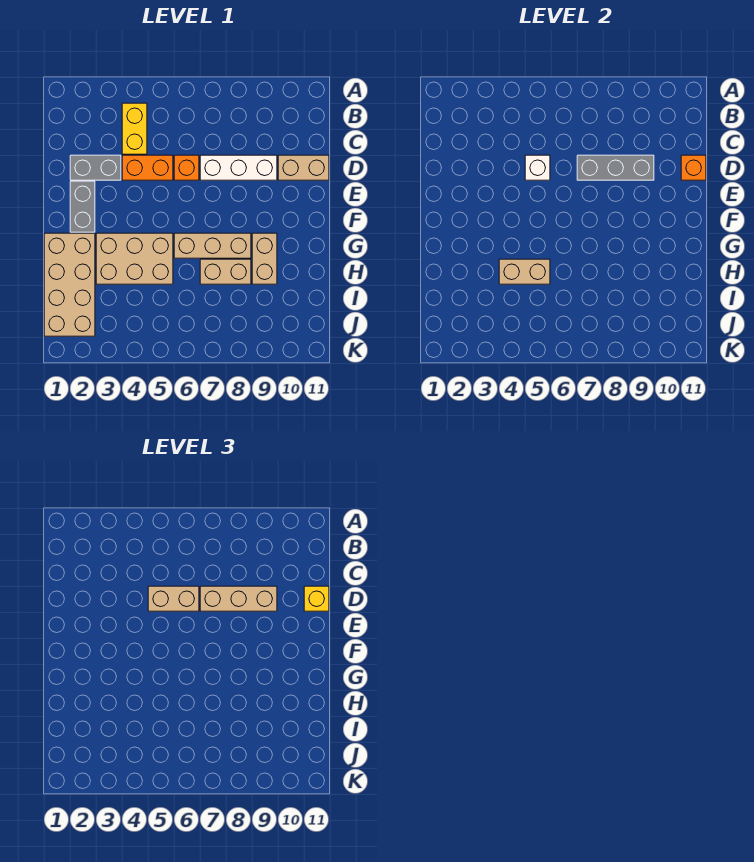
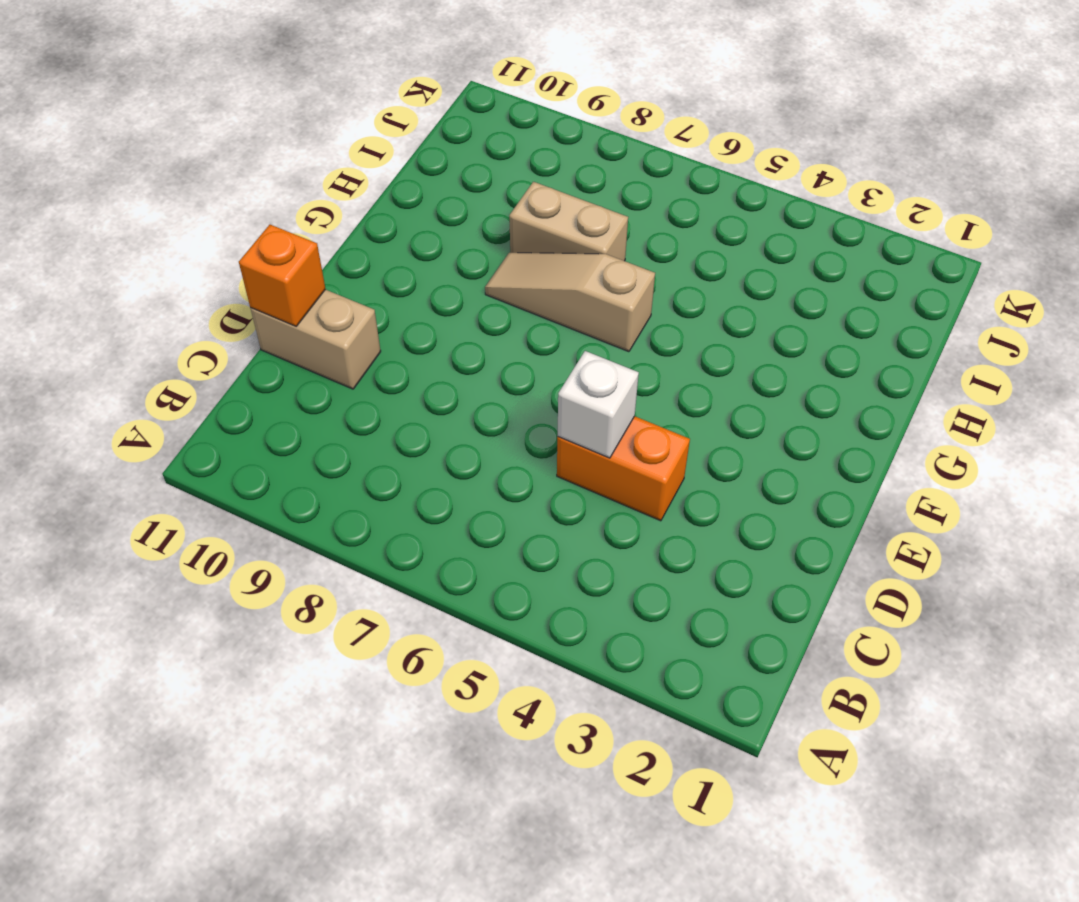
tan 1x3 slope [485,253,655,352] -> tan 1x3 brick [174,233,251,258]
none -> yellow 1x2 brick [122,103,147,154]
none -> grey 1x2 brick [70,155,121,180]
none -> orange 1x1 brick [174,155,199,180]

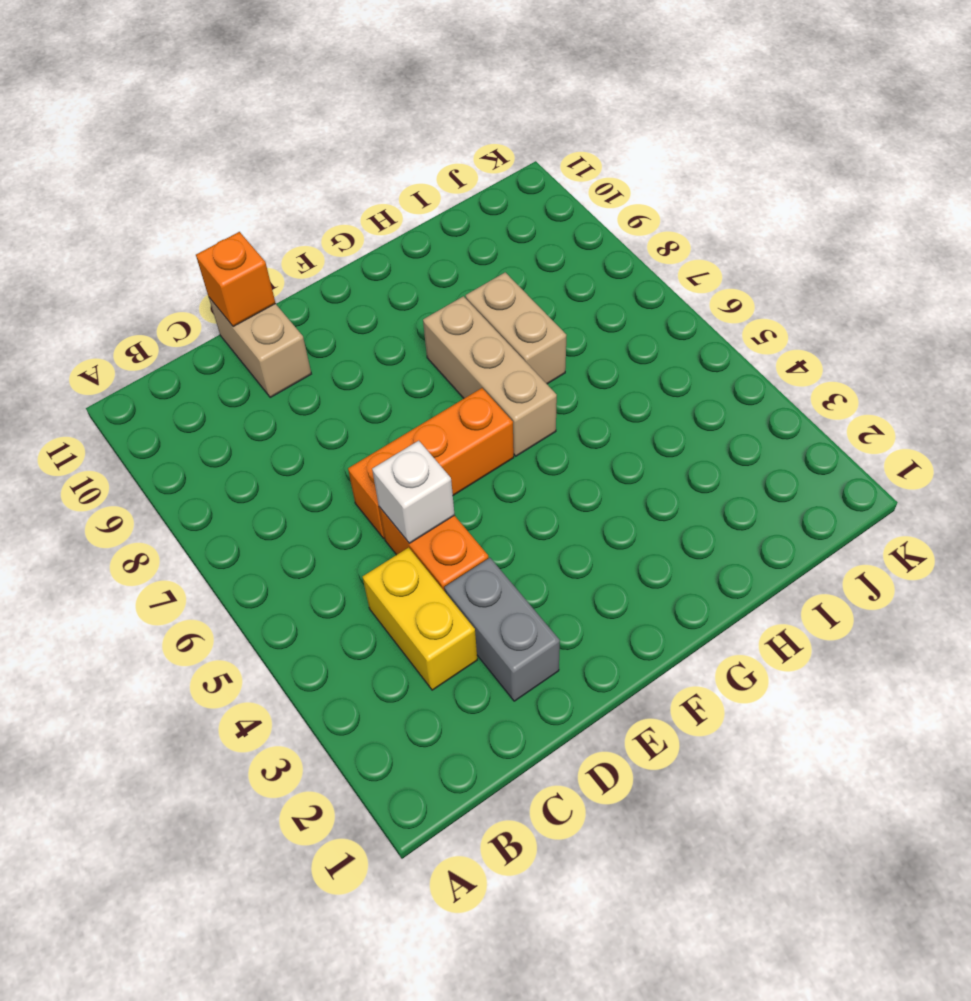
yellow 1x2 brick [363,547,477,690] -> yellow 1x2 brick turned to [122,103,147,154]
orange 1x3 brick [348,388,514,538] -> orange 1x1 brick [174,155,199,180]
none -> white 1x3 brick [200,155,277,180]
none -> grey 1x2 brick [70,181,95,232]
none -> tan 2x4 brick [44,233,95,336]

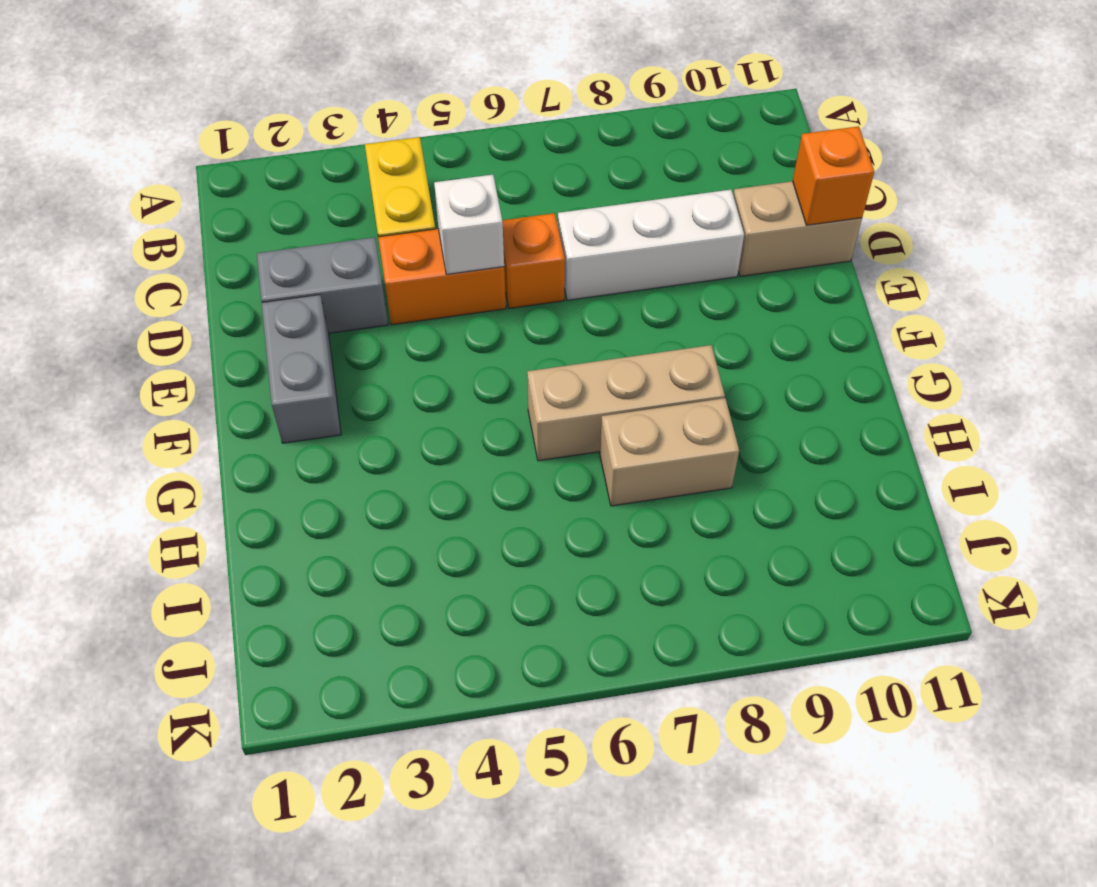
none -> tan 2x4 brick [44,233,95,336]
none -> tan 2x3 brick [96,233,173,284]
none -> tan 1x2 brick [252,233,277,284]

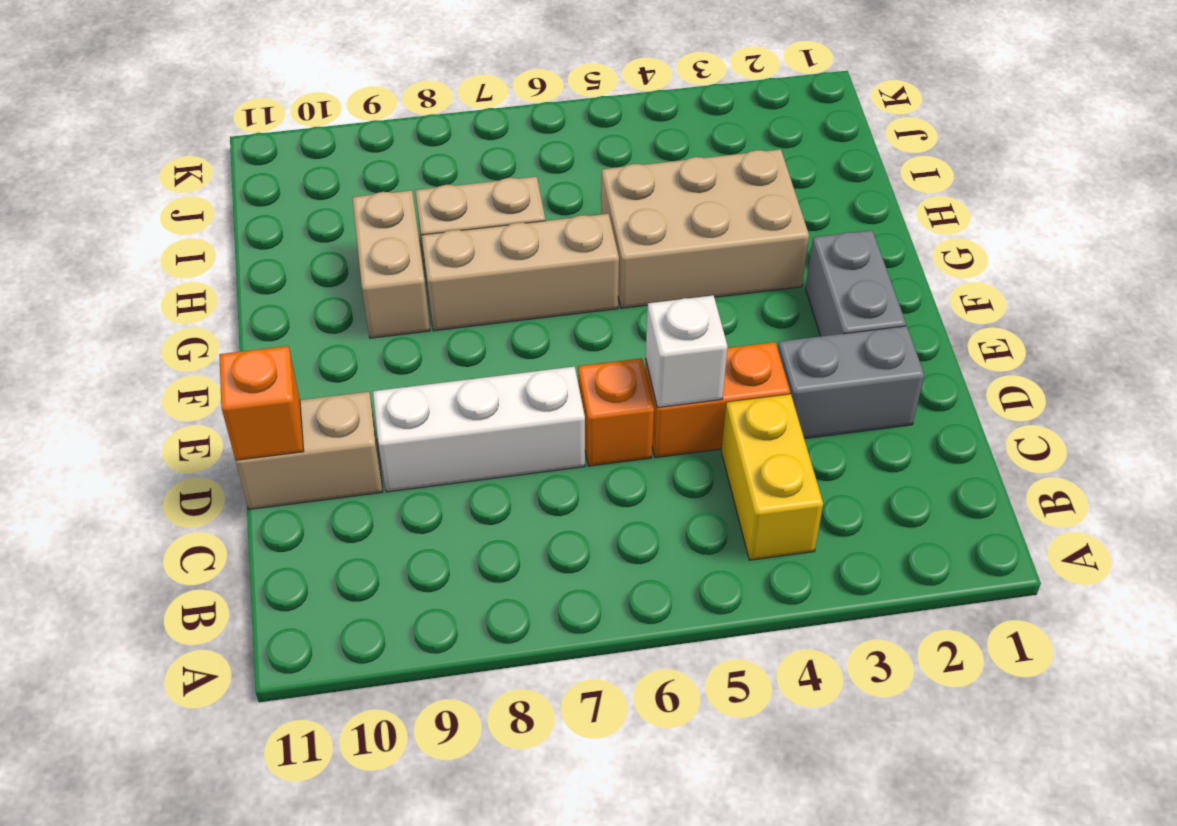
none -> tan 2x4 brick [44,233,95,336]
none -> grey 1x3 brick [577,155,654,180]
none -> tan 1x2 brick [499,259,550,284]

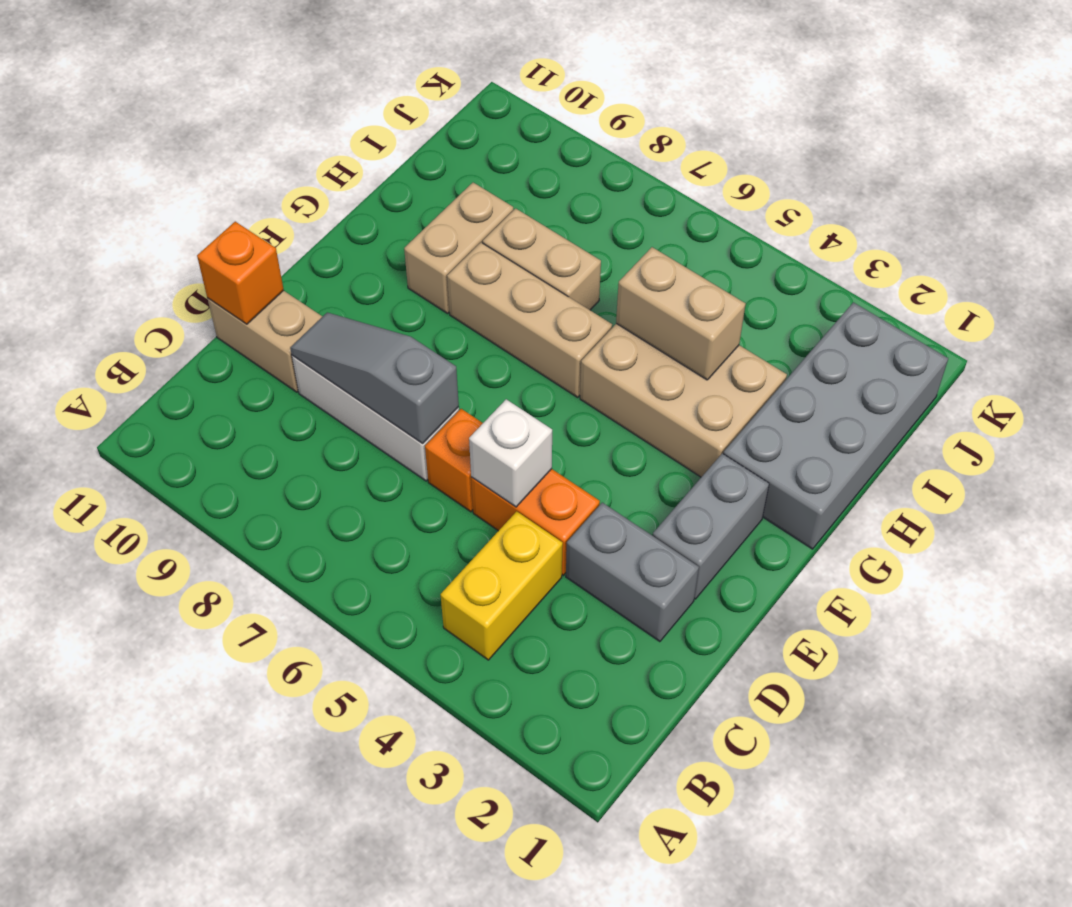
grey 1x3 slope [290,312,459,444] -> grey 1x3 brick [577,155,654,180]
grey 2x4 brick [724,302,948,549] -> tan 2x4 brick [44,233,95,336]
none -> tan 1x2 brick [148,586,199,611]
none -> tan 1x3 brick [200,586,277,611]
none -> yellow 1x1 brick [304,586,329,611]

